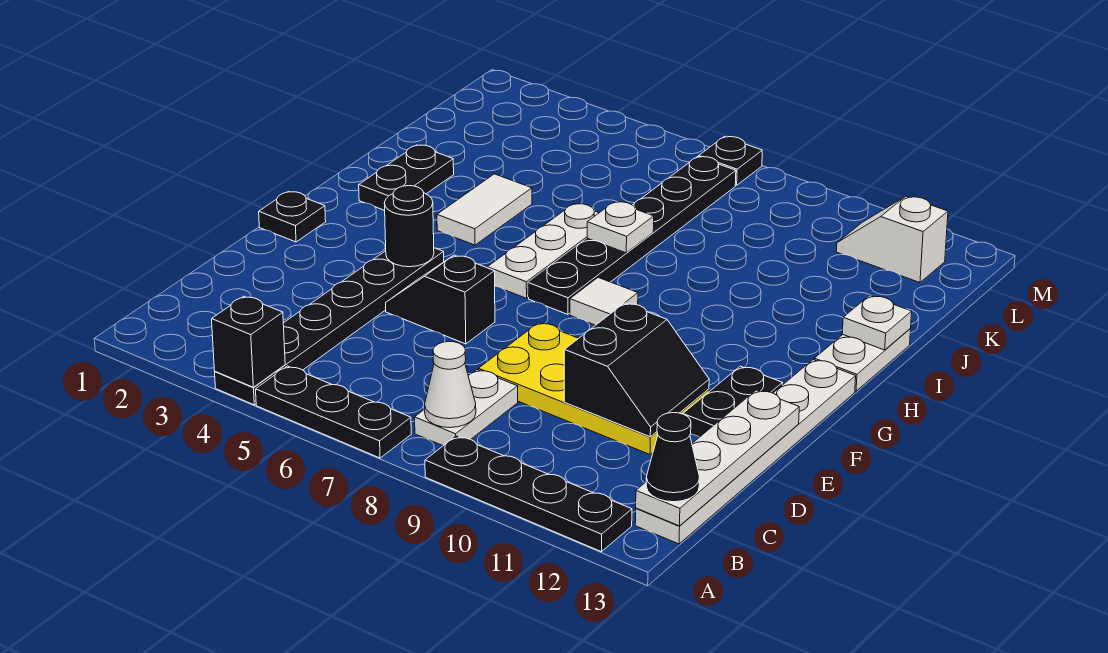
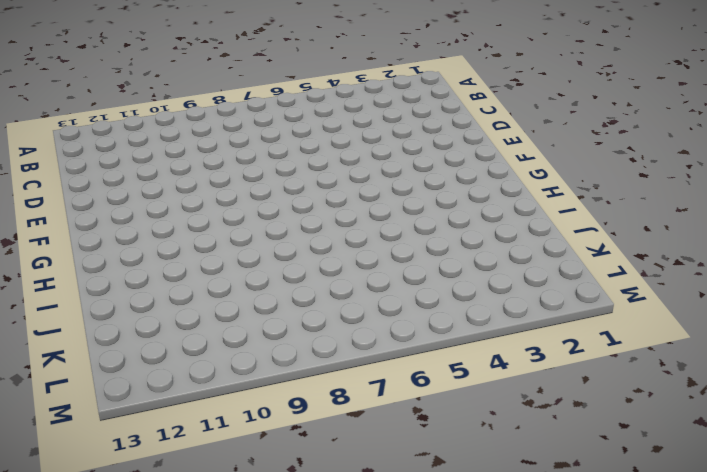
none -> black 1x6 plate [215,248,444,405]
none -> black 1x3 plate [256,366,411,458]
none -> black 1x4 plate [425,436,632,552]

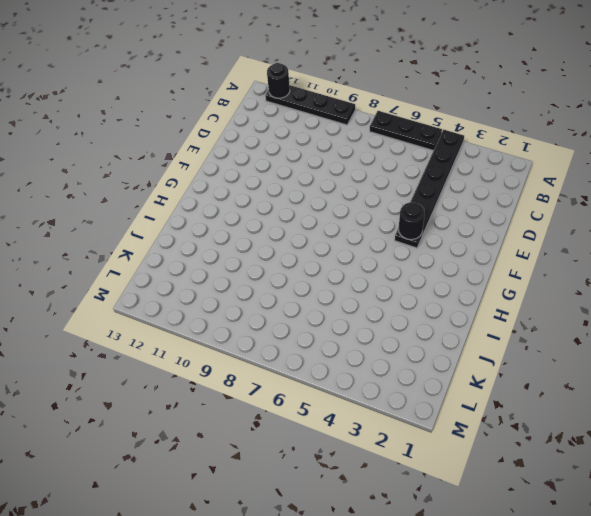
black 1x1 round brick [267,63,290,98] -> none
none -> white 1x2 plate [415,370,518,446]
none -> white 1x6 plate [635,360,856,544]
none -> yellow 2x4 plate [478,323,709,454]

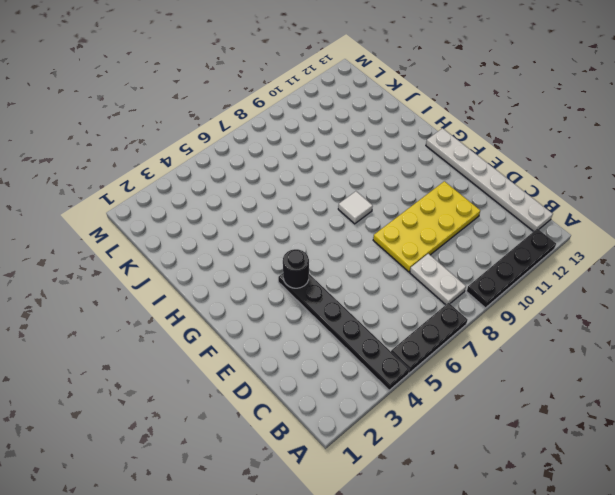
none -> black 1x2 slope [386,255,495,344]
none -> black 1x2 plate [683,366,783,437]
none -> black 1x1 plate [259,192,326,242]

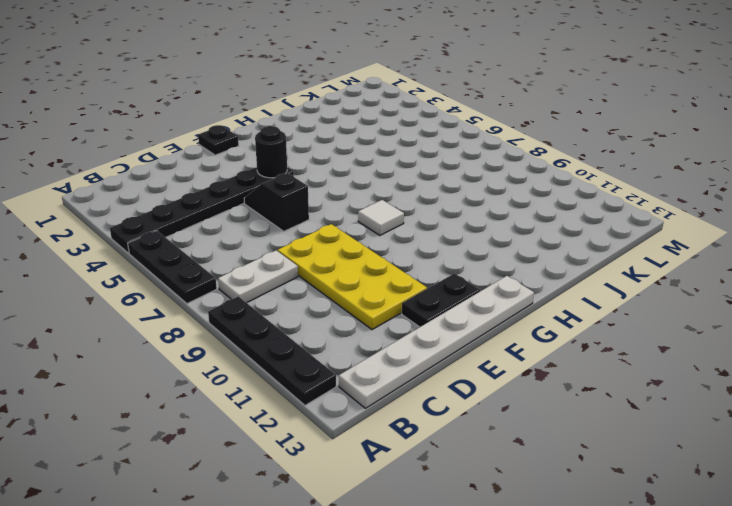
none -> white 1x3 plate [487,204,598,298]
none -> black 1x6 plate [528,157,736,314]
none -> black 1x2 plate [359,145,454,210]

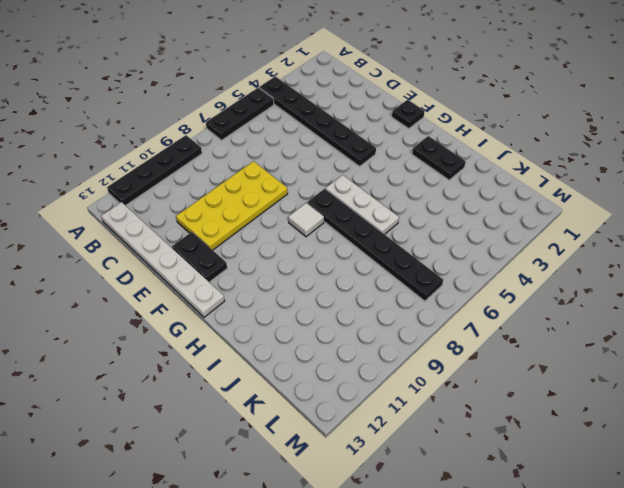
none -> white 1x2 plate [415,370,518,446]
none -> black 1x2 slope [386,255,495,344]
none -> white 1x2 tile [437,174,532,245]

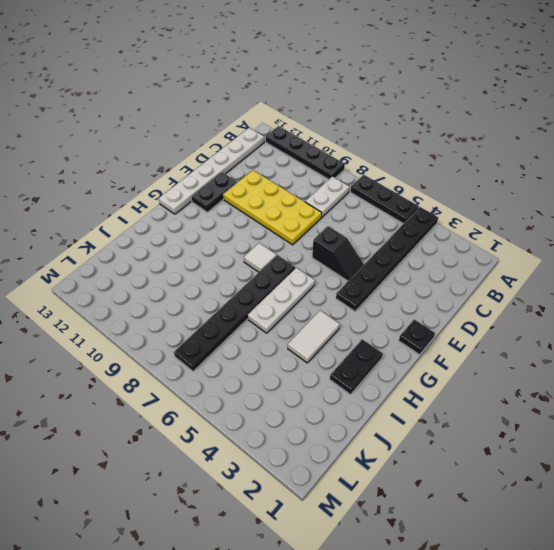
none -> white 1x2 plate [814,329,911,391]
none -> white 1x2 slope [836,196,948,283]
none -> black 1x1 plate [699,137,762,185]

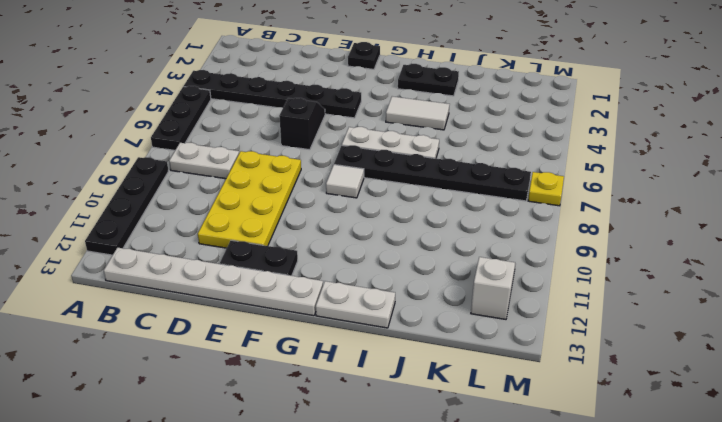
yellow 1x1 plate [528,172,564,206] -> black 1x1 plate [699,137,762,185]
none -> black 1x1 brick [212,296,285,387]
none -> white 1x1 cone [425,342,476,428]
none -> white 1x4 plate [636,390,799,526]

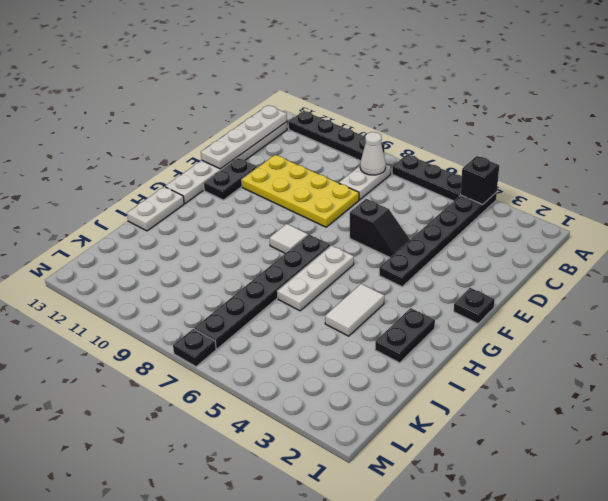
none -> white 1x2 slope [836,196,948,283]
none -> black 2x2 slope [564,303,709,437]
none -> black 1x1 round brick [384,186,434,267]

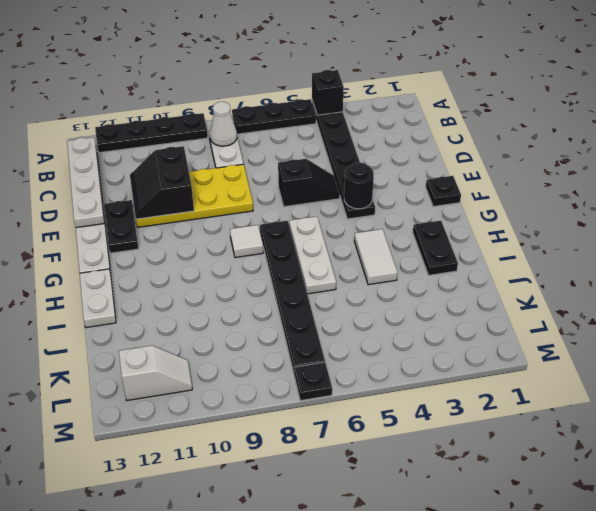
none -> white 1x1 plate [587,202,654,253]
none -> white 1x1 plate [842,296,912,350]
none -> black 1x1 cone [646,413,700,502]

